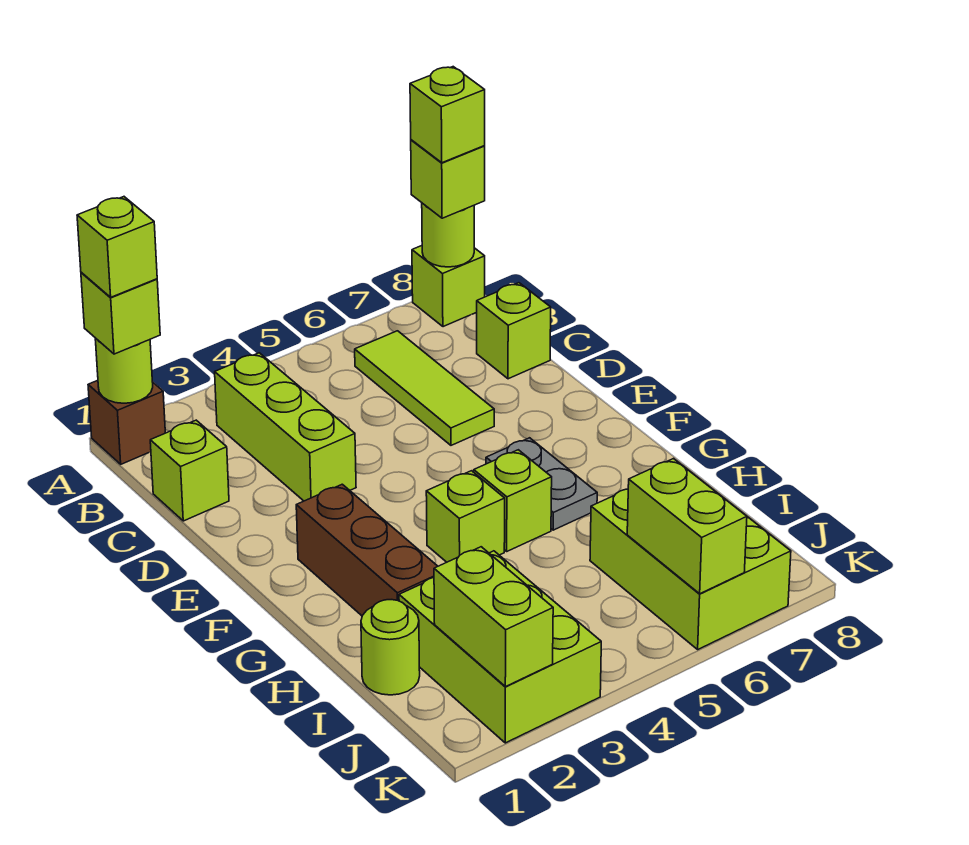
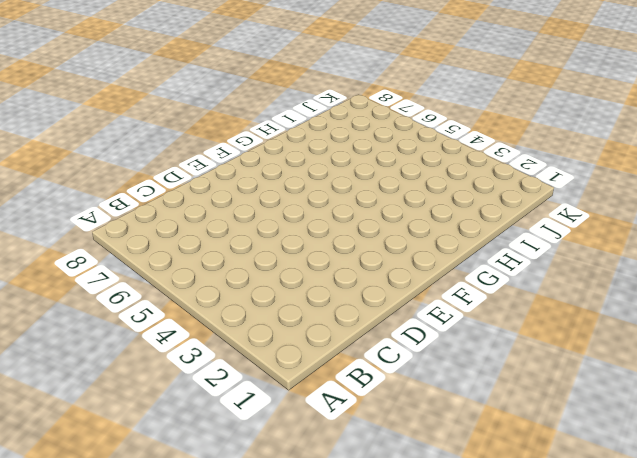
none -> brown 1x1 brick [88,380,165,464]
none -> lime 1x1 brick [412,246,485,327]
none -> lime 1x3 brick [215,353,356,501]

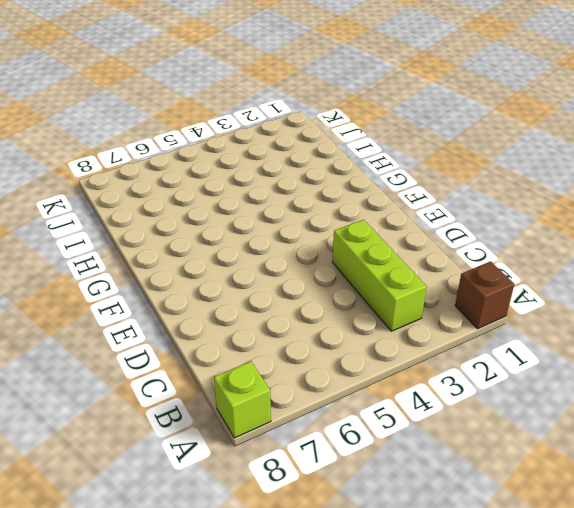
none -> lime 1x3 tile [355,331,494,445]
none -> lime 1x1 brick [150,420,229,521]
none -> lime 1x1 brick [477,283,551,379]

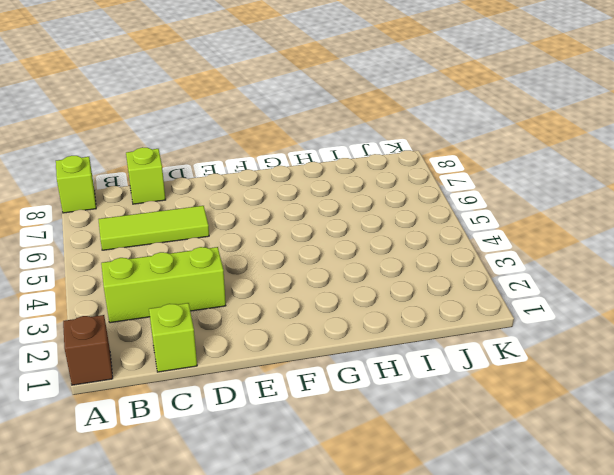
none -> brown 1x3 brick [296,484,438,616]
none -> grey 1x2 plate [486,438,597,530]
none -> lime 1x1 brick [426,471,505,562]

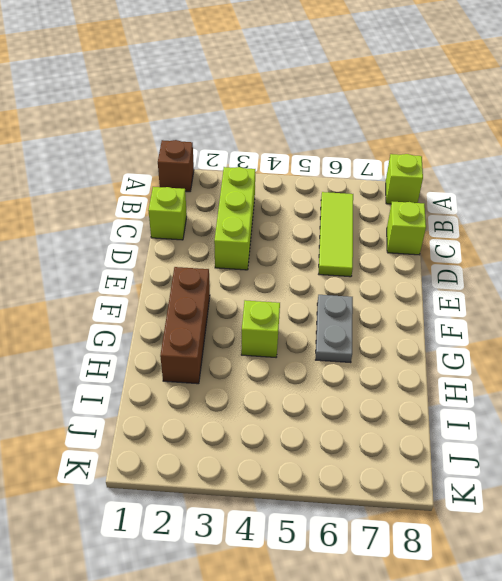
none -> lime 1x1 brick [474,450,552,551]
none -> lime 1x1 round brick [361,600,420,695]
none -> lime 2x3 brick [399,551,601,743]

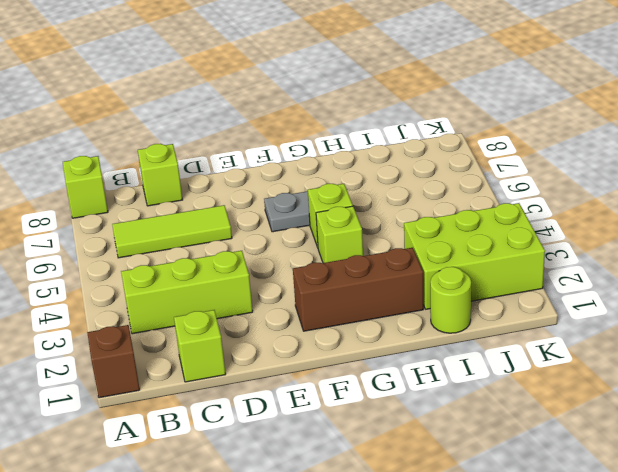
none -> lime 2x3 brick [590,489,791,649]
none -> lime 1x1 round brick [95,338,153,403]
none -> lime 1x1 round brick [422,203,474,267]

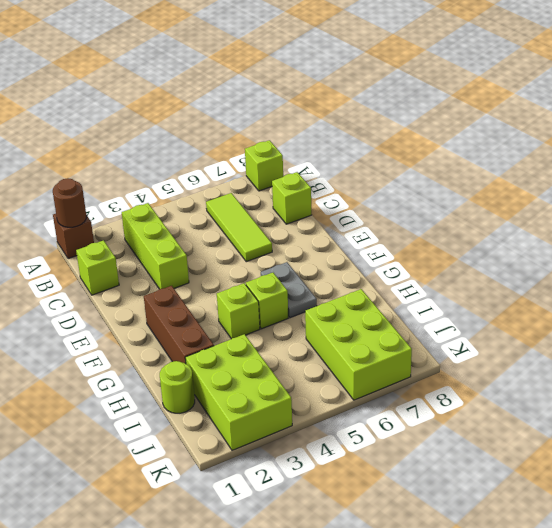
brown 1x1 round brick [53,178,86,227] -> lime 1x1 round brick [95,338,153,403]
none -> lime 1x1 round brick [422,203,474,267]
none -> lime 1x2 brick [434,547,553,687]
none -> lime 1x2 brick [627,459,747,594]

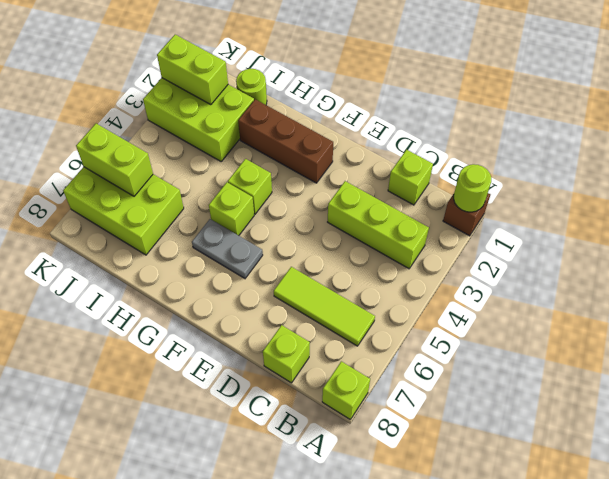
none -> lime 1x1 round brick [422,203,474,267]
none -> lime 1x1 brick [81,272,160,354]
none -> lime 1x1 brick [411,140,485,218]

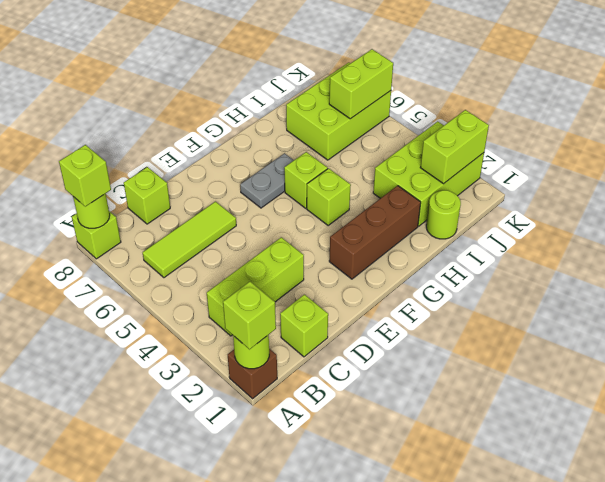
none -> lime 1x1 brick [77,197,157,297]
none -> lime 1x1 brick [410,67,485,163]

